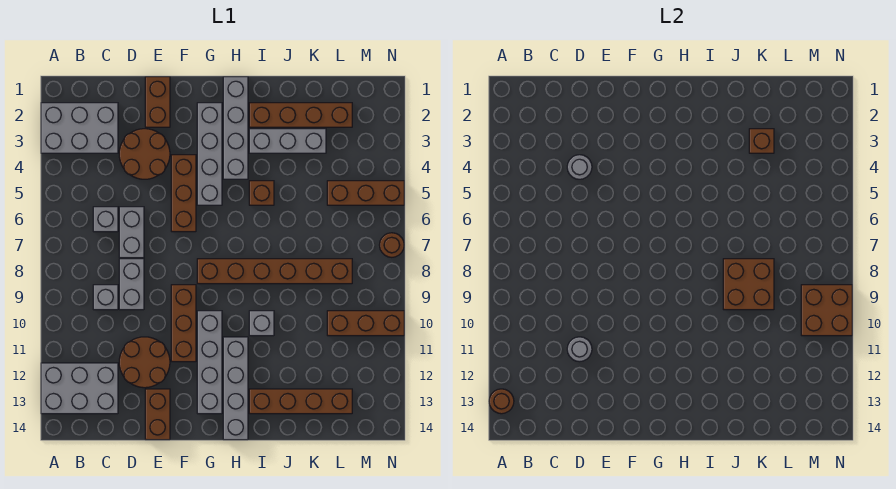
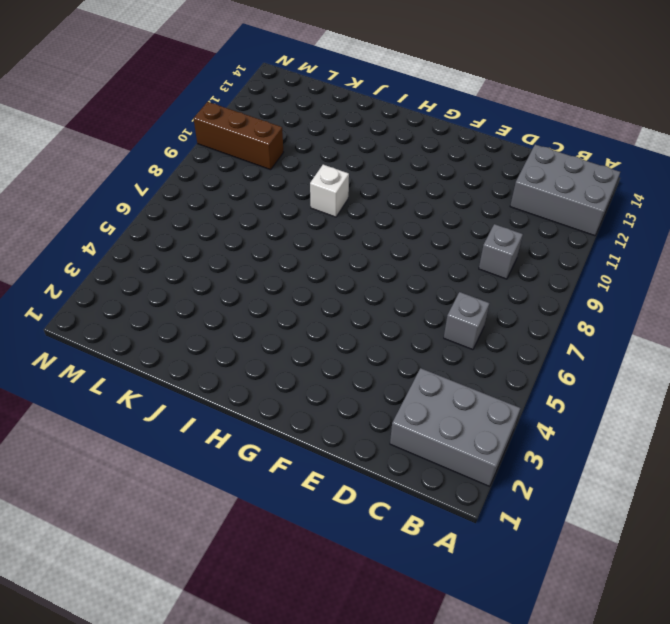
white 1x1 brick [310,165,349,217] -> none
none -> brown 2x2 round brick [119,129,170,179]
none -> grey 1x2 brick [119,207,144,258]
none -> grey 1x2 brick [119,259,144,310]
none -> brown 2x2 round brick [119,337,170,388]

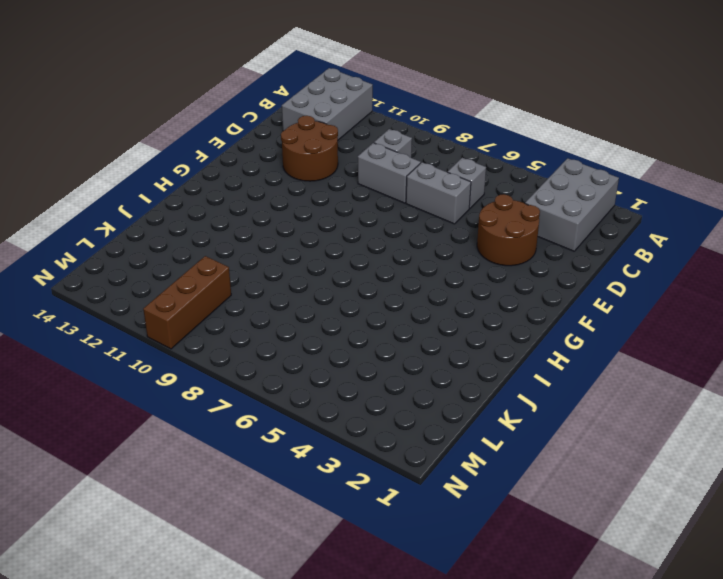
none -> brown 1x2 brick [145,77,170,127]
none -> brown 1x2 brick [145,389,170,440]
none -> brown 1x3 brick [171,155,196,232]
none -> brown 1x3 brick [171,285,196,362]

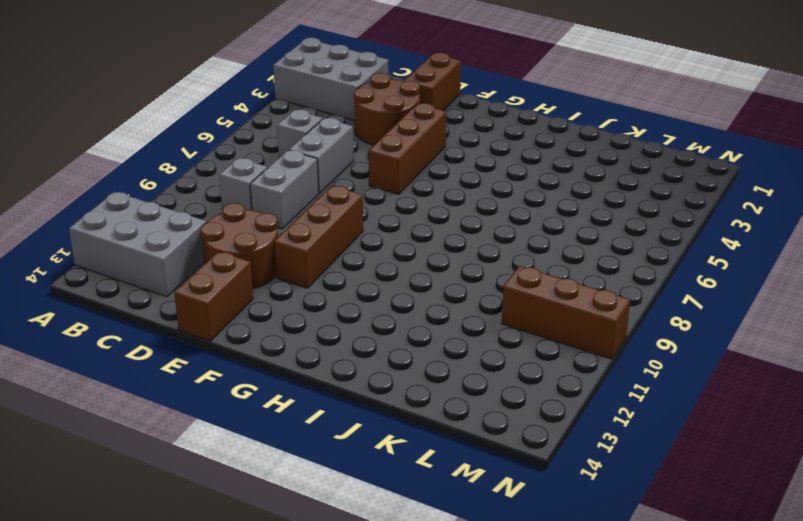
none -> grey 1x4 brick [197,103,222,205]
none -> brown 1x6 brick [197,259,352,284]
none -> grey 1x4 brick [197,311,222,414]
none -> grey 1x4 brick [223,77,248,179]

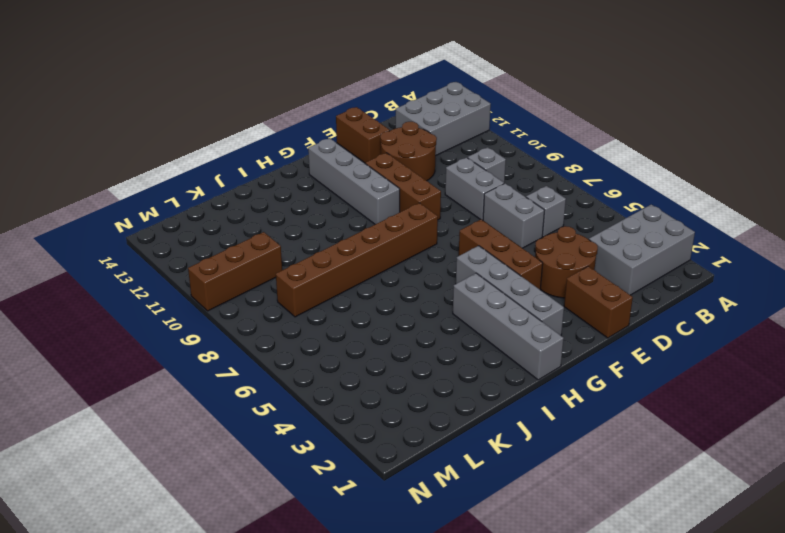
none -> grey 1x4 brick [223,337,248,440]
none -> brown 1x4 brick [249,103,352,127]
none -> grey 1x3 brick [249,129,326,153]
none -> brown 1x1 brick [249,181,274,205]

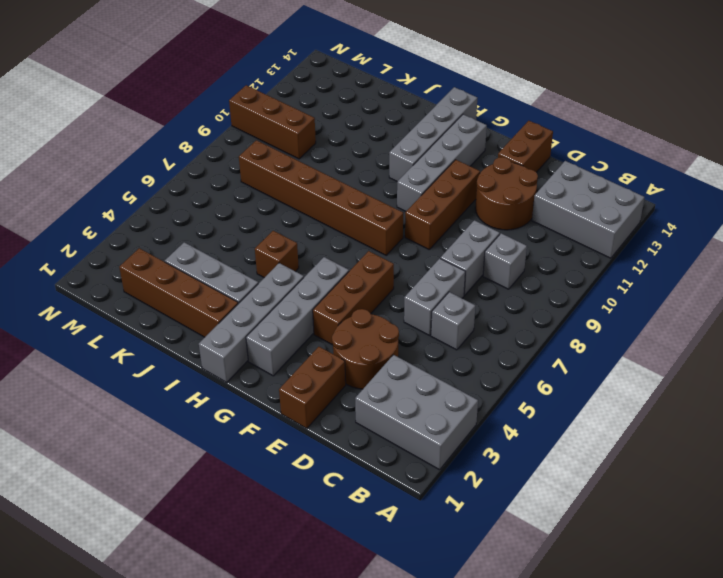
none -> grey 1x1 brick [249,311,274,336]
none -> brown 1x4 brick [249,389,352,414]
none -> brown 1x3 brick [327,181,404,205]
none -> brown 1x1 round brick [380,233,404,257]

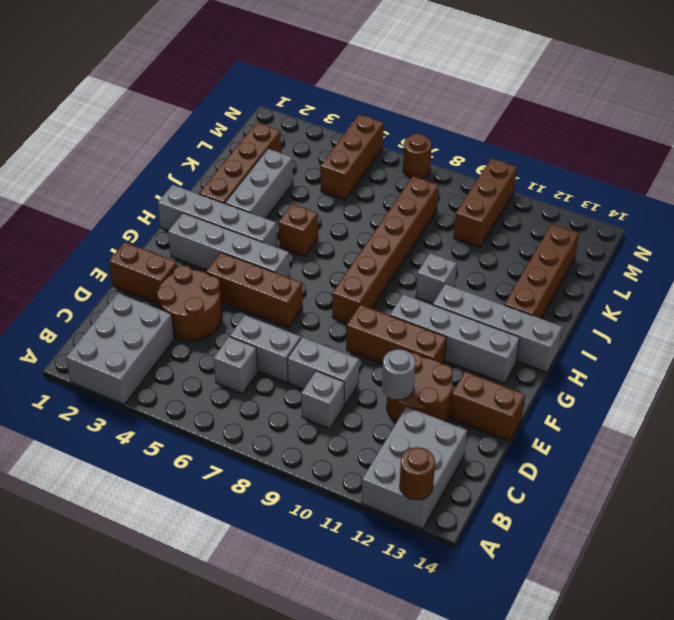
none -> grey 1x1 round brick [567,155,592,179]
none -> brown 2x2 brick [723,259,774,310]
none -> brown 1x1 brick [749,129,774,153]
none -> brown 2x2 brick [801,285,852,336]

